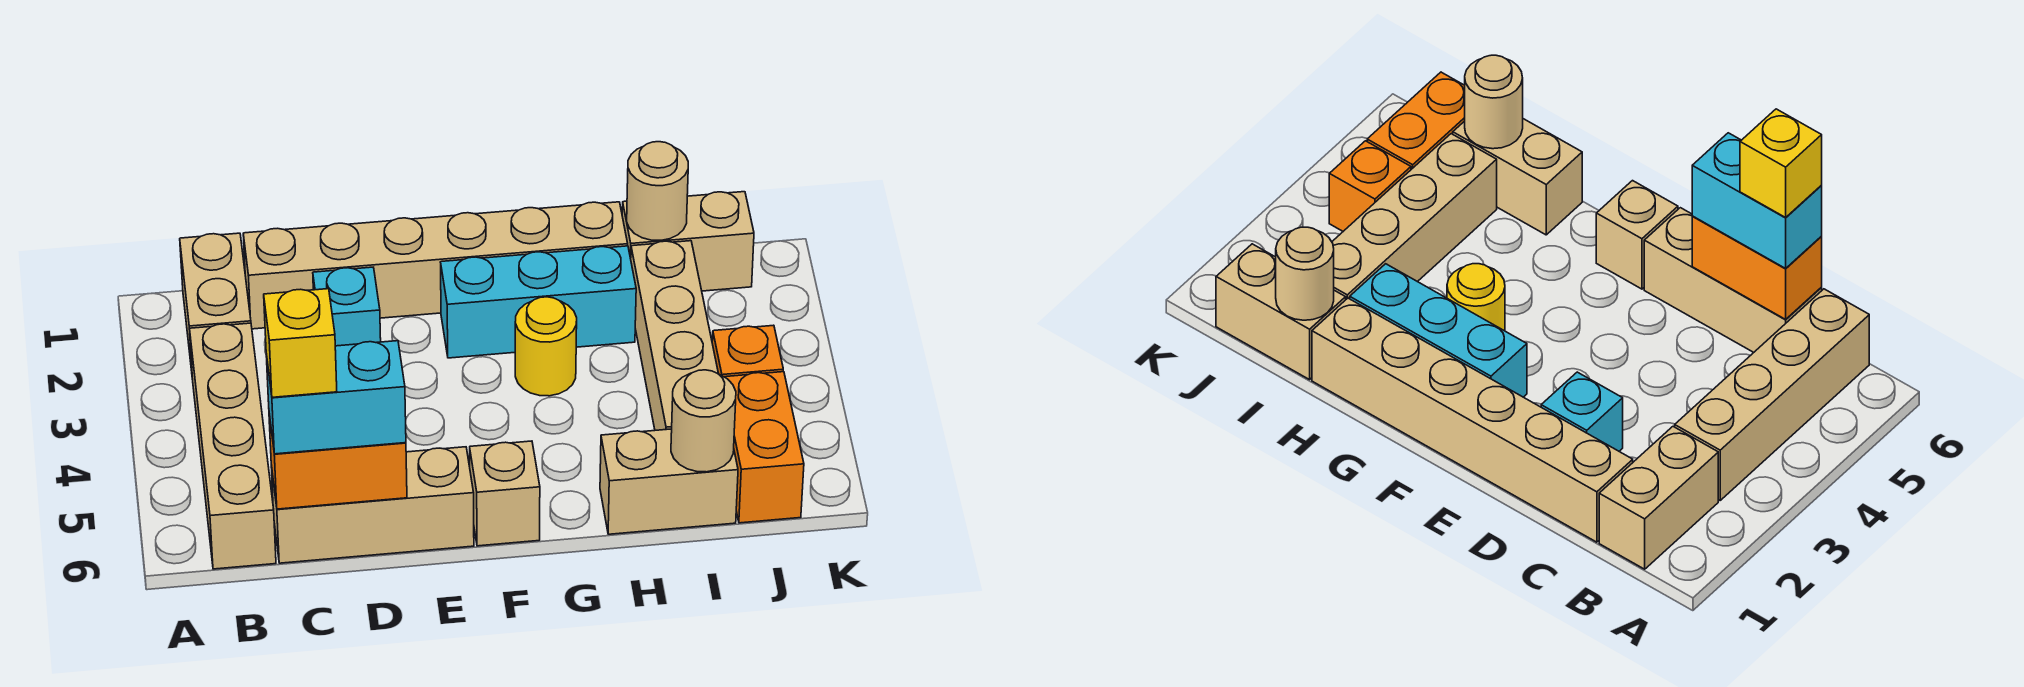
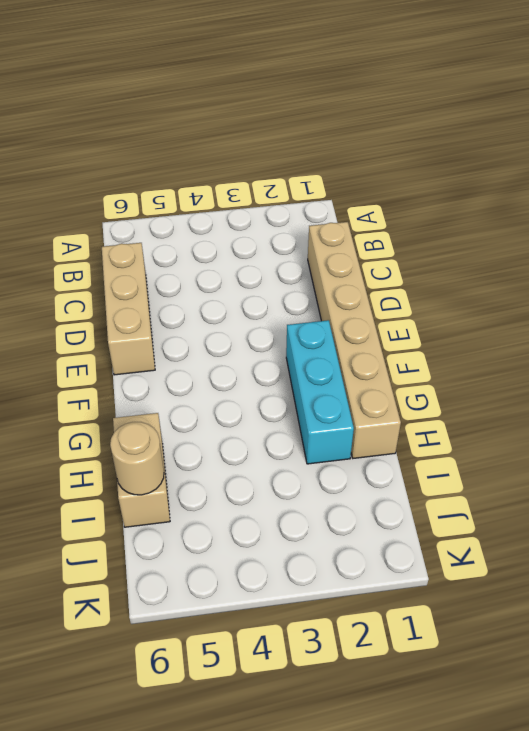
none -> tan 1x2 brick [180,233,251,371]
none -> tan 1x4 brick [190,323,276,569]
none -> cyan 1x1 brick [313,267,381,346]

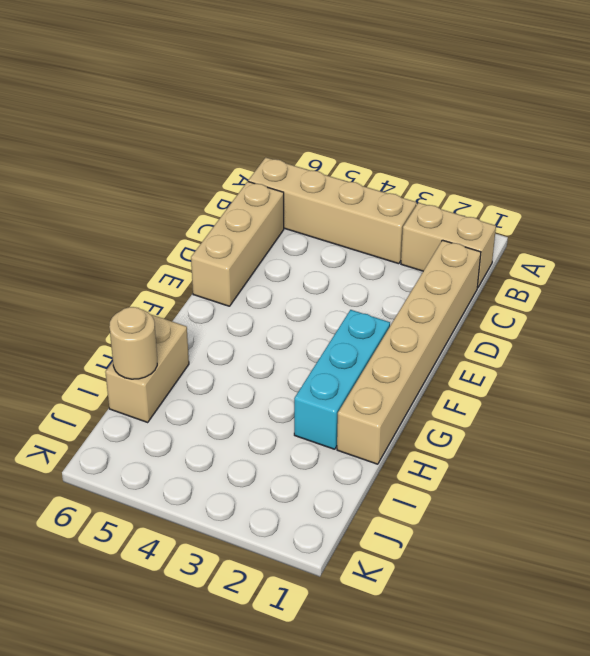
none -> cyan 1x1 brick [313,267,381,346]
none -> tan 1x1 brick [470,441,540,546]
none -> yellow 1x1 round brick [515,297,577,396]

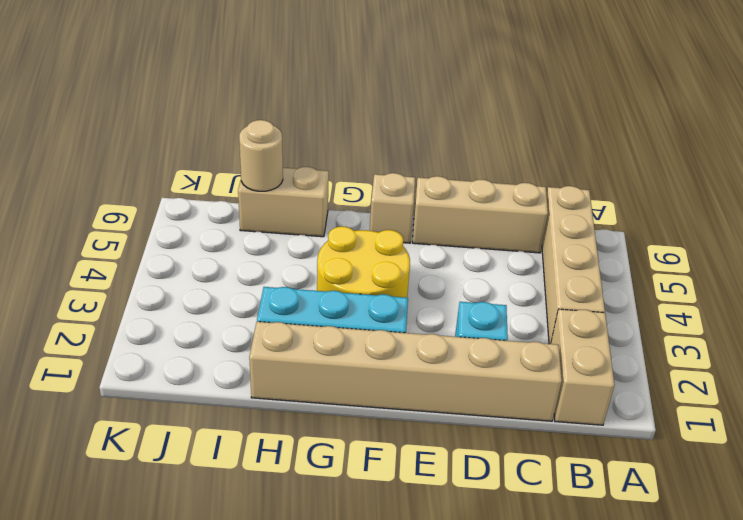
yellow 2x2 round brick [317,226,410,298] -> yellow 1x1 round brick [515,297,577,396]
none -> tan 1x2 brick [622,192,754,291]
none -> tan 1x4 brick [631,241,719,430]
none -> orange 1x1 brick [712,325,783,377]

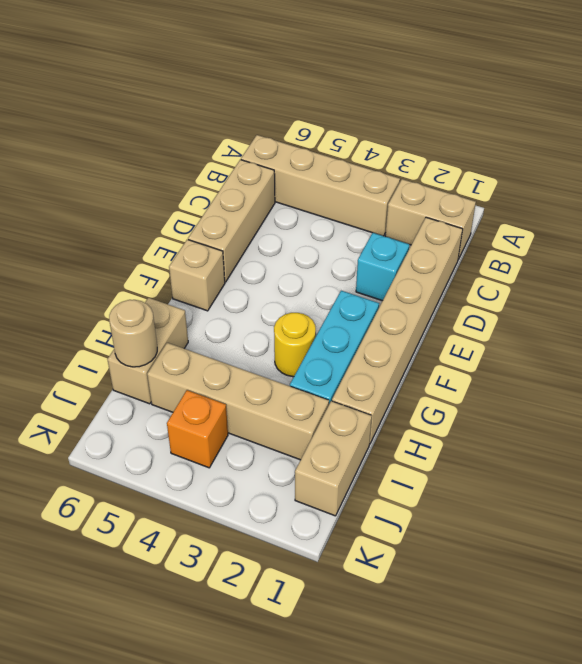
none -> orange 1x2 brick [725,372,804,523]
none -> orange 1x2 brick [269,414,407,509]
none -> tan 1x1 round brick [627,142,688,240]

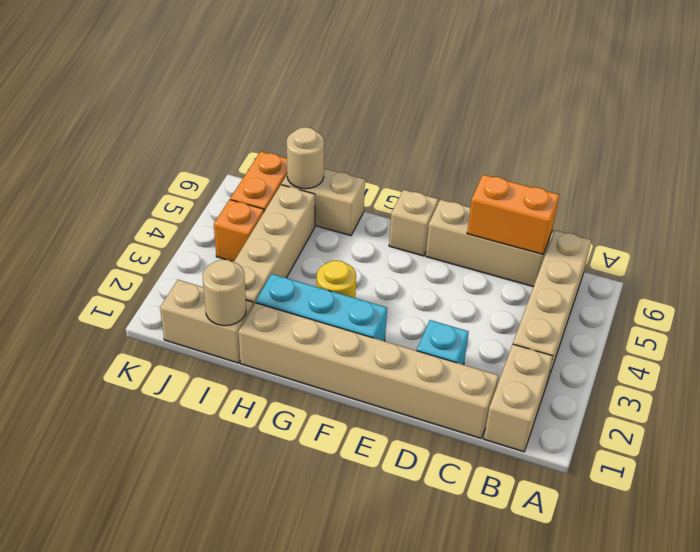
none -> cyan 1x2 brick [266,341,406,454]
none -> yellow 1x1 brick [264,289,337,397]

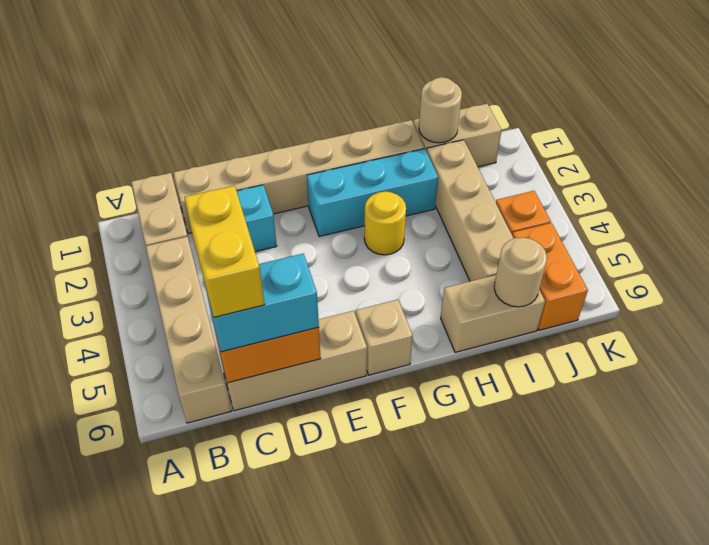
yellow 1x2 brick [184,186,265,317] -> yellow 1x1 brick [264,289,337,397]

